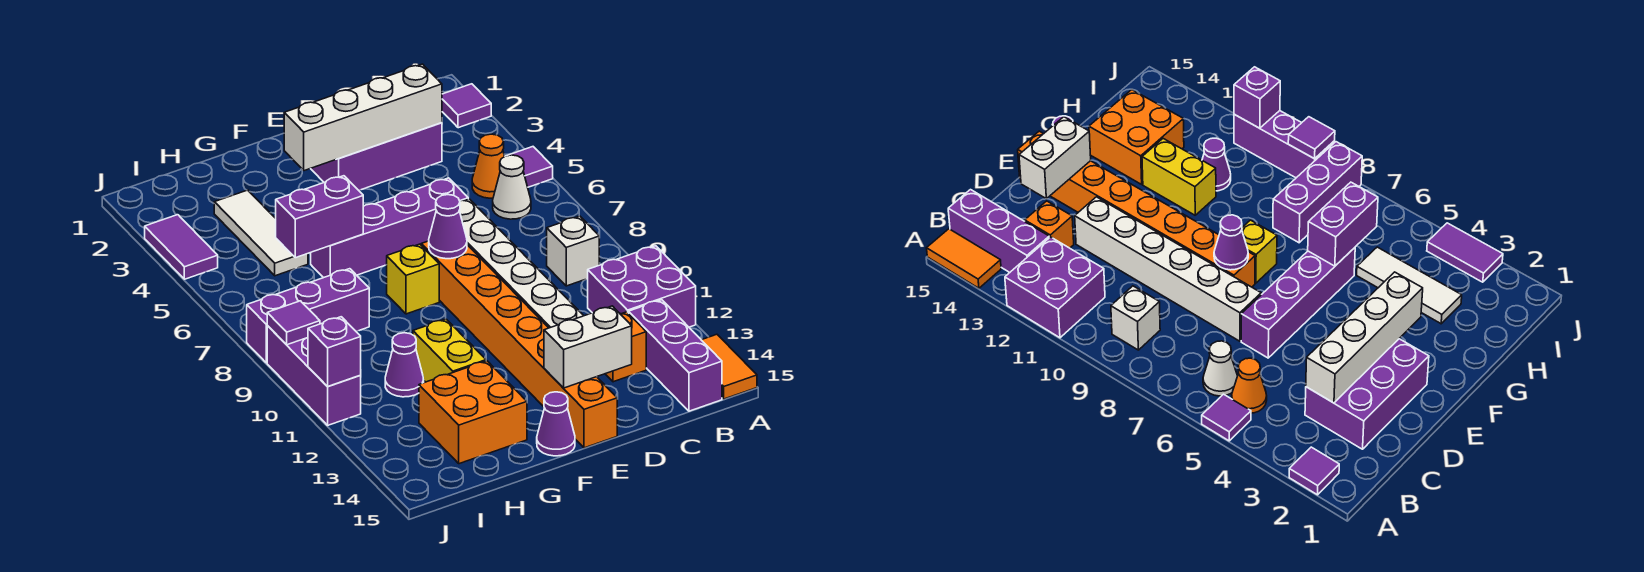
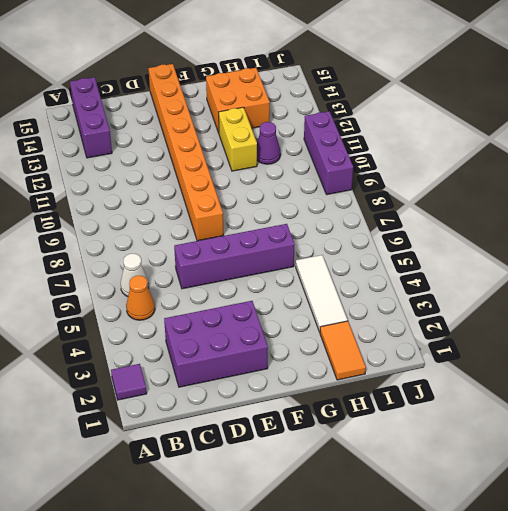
orange 1x2 tile [320,321,366,380] -> orange 1x2 tile moved to [702,334,757,399]
none -> purple 1x1 tile [507,147,553,187]
none -> purple 2x2 brick [588,246,696,327]
none -> white 1x1 brick [547,216,599,286]

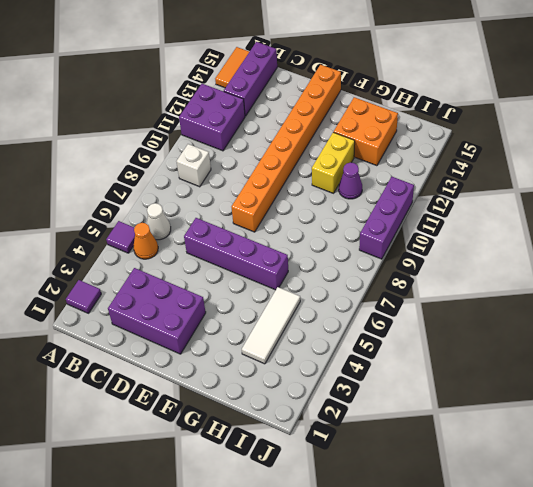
none -> orange 1x1 brick [606,312,646,382]
none -> white 1x6 brick [459,199,584,328]
none -> yellow 1x1 brick [387,244,439,314]

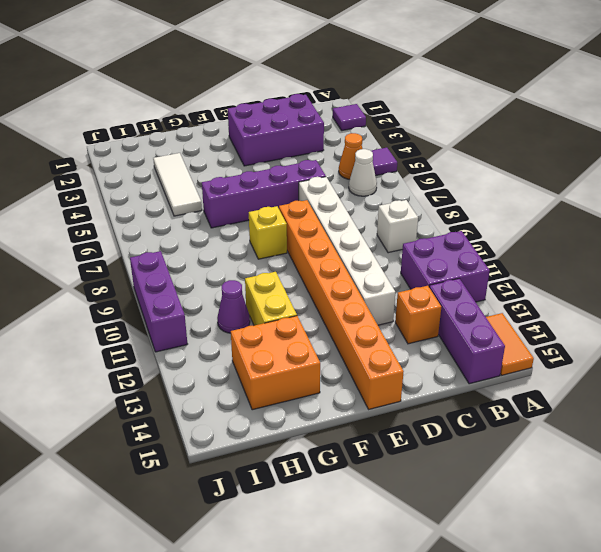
none -> purple 1x1 cone [537,392,575,456]
none -> purple 1x3 brick [247,269,369,363]
none -> purple 1x2 tile [145,215,218,279]

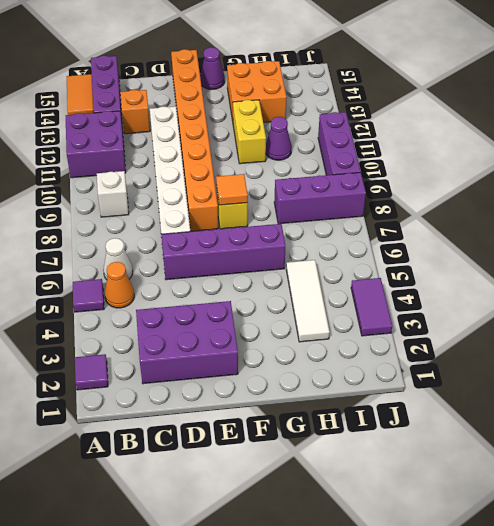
orange 1x1 tile [216,174,248,205] -> none
none -> white 1x4 brick [284,64,442,171]
none -> white 1x2 brick [544,306,632,388]
none -> purple 1x1 cone [429,195,467,259]

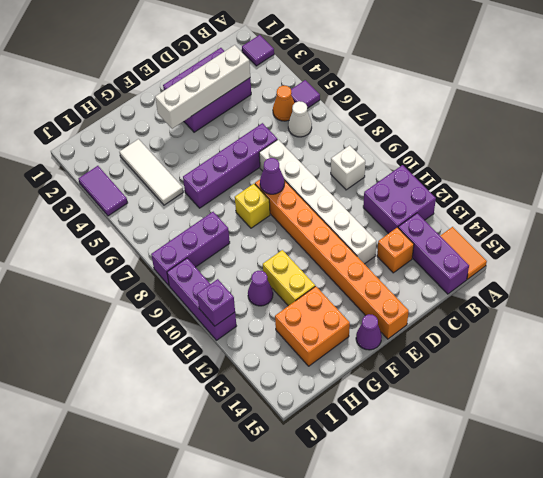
none -> white 1x2 brick [544,306,632,388]
none -> purple 1x2 brick [276,176,363,258]
none -> purple 1x1 tile [267,301,320,345]

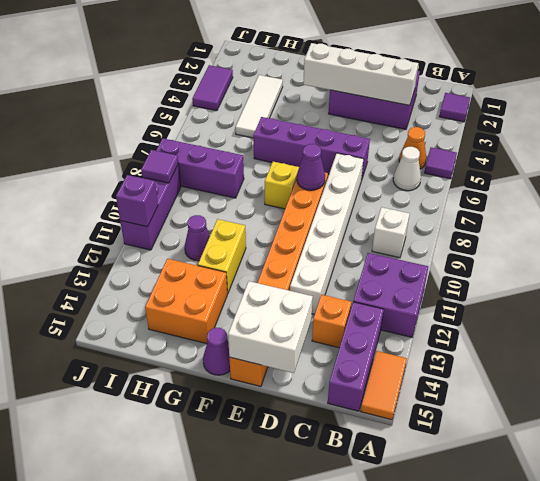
white 2x2 brick [228,281,313,373] -> white 1x2 brick [544,306,632,388]
none -> purple 1x2 brick [276,176,363,258]

